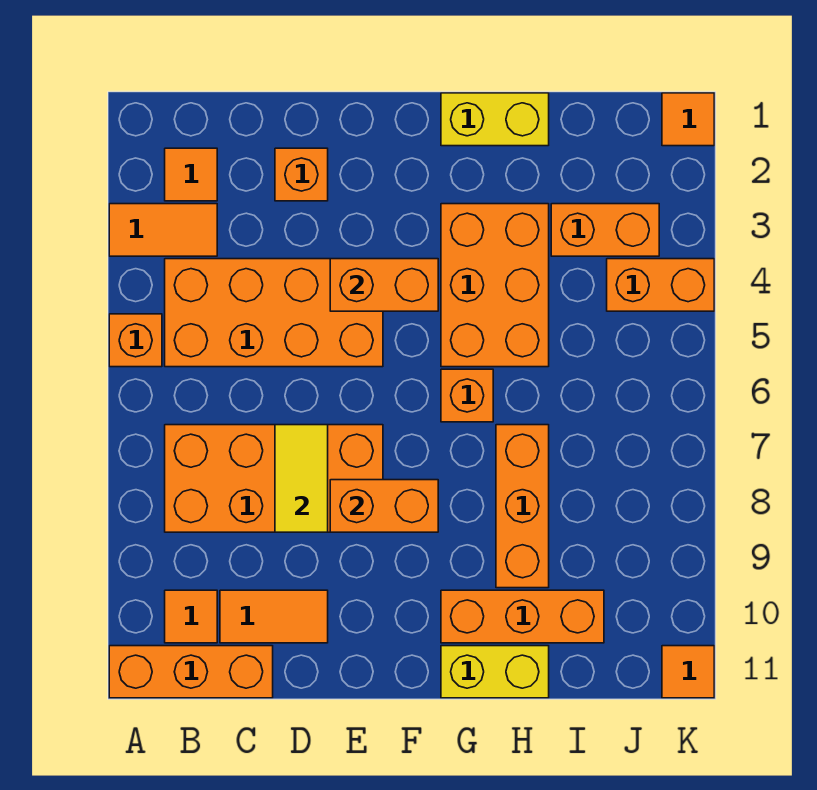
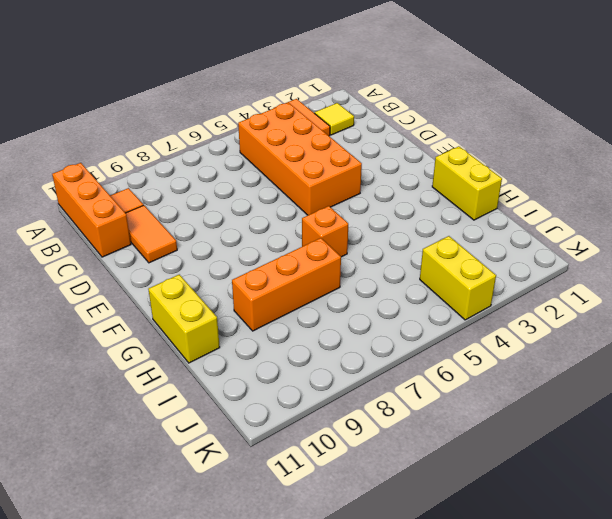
yellow 1x1 tile [315,103,354,135] -> orange 1x1 tile [165,148,217,201]
yellow 1x2 brick [420,236,496,320] -> orange 1x2 brick [607,259,714,311]
none -> orange 1x1 brick [109,314,162,367]
none -> orange 2x4 brick [165,425,383,532]
none -> orange 1x1 brick [275,148,328,201]

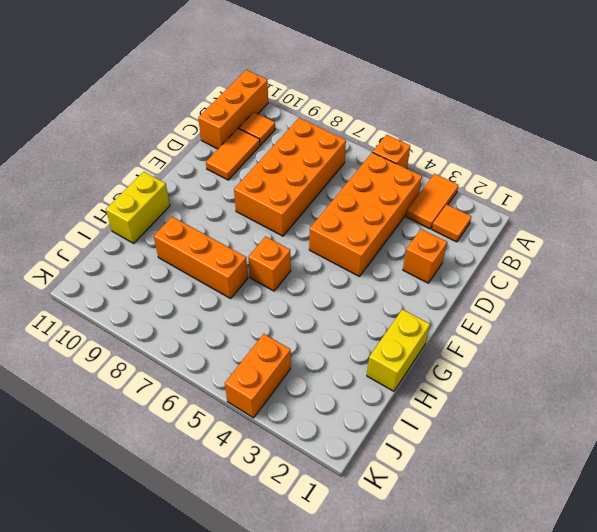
none -> orange 2x3 brick [441,204,549,367]
none -> orange 1x3 brick [441,590,604,643]
none -> orange 1x2 brick [551,204,659,256]

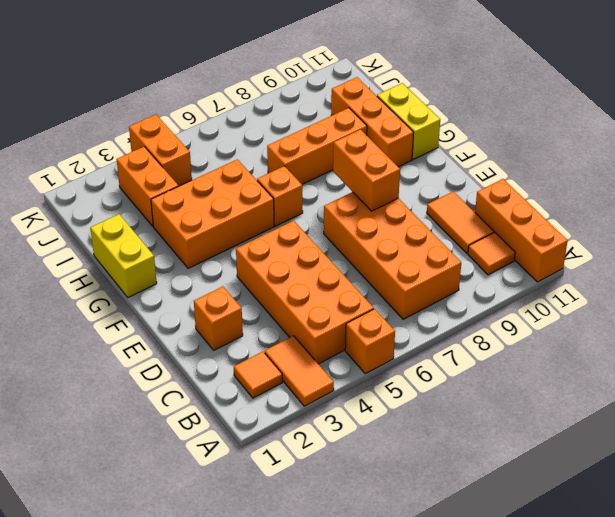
none -> orange 1x1 tile [662,93,714,146]
none -> orange 1x1 tile [662,646,714,698]
none -> yellow 1x2 tile [275,425,328,532]

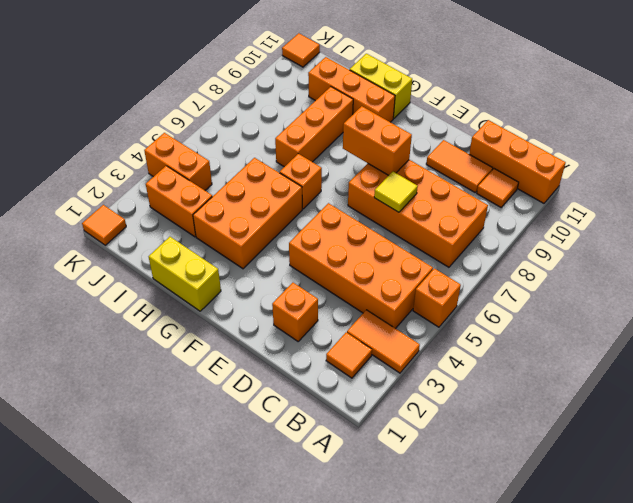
yellow 1x1 tile [374,172,418,212] -> yellow 1x2 tile [275,425,328,532]
none -> orange 1x2 brick [330,259,438,311]

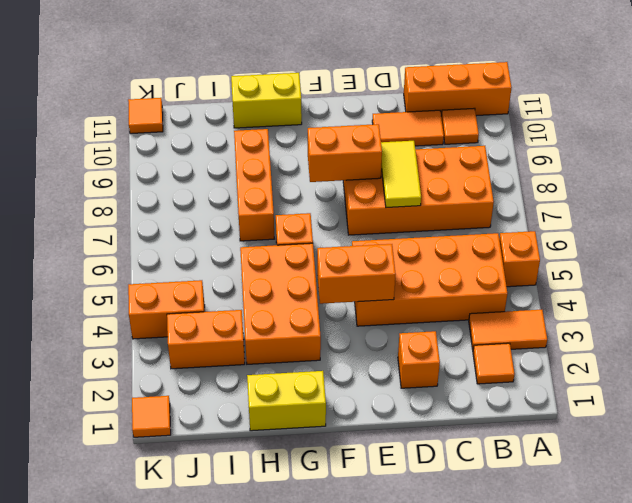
none -> orange 1x3 brick [441,590,604,643]

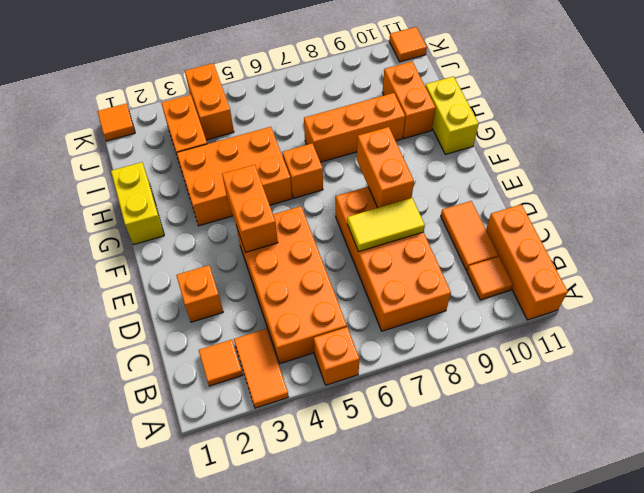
orange 1x2 brick [382,61,436,138] -> orange 1x3 brick [441,590,604,643]

